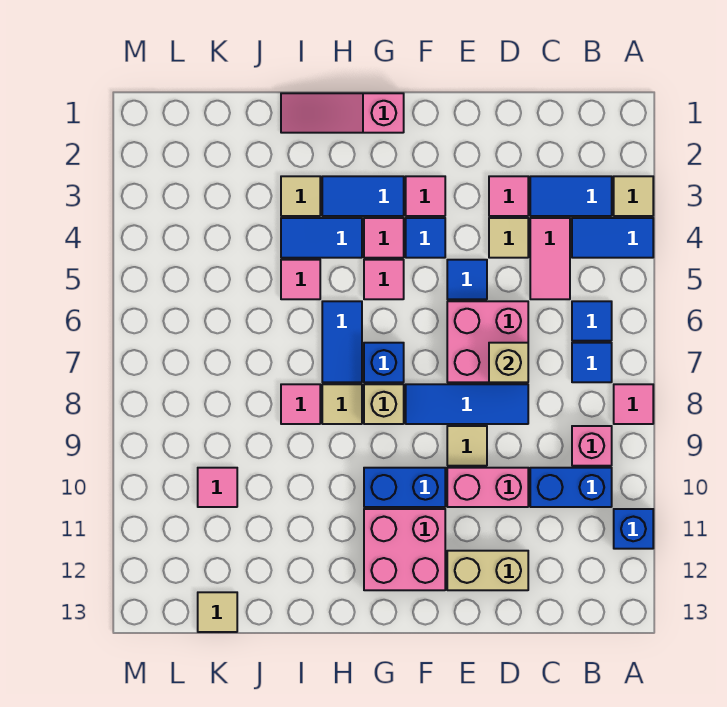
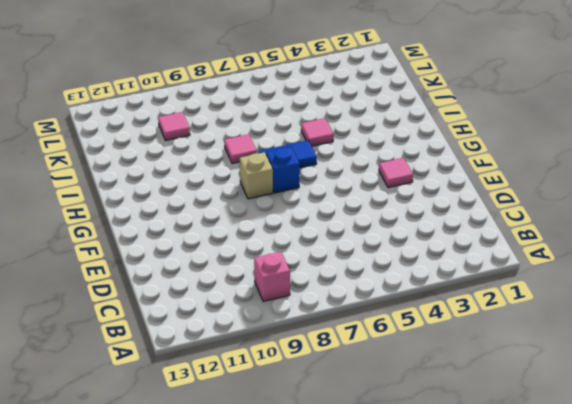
none -> tan 1x1 tile [614,176,653,216]
none -> blue 1x2 tile [572,218,653,258]
none -> pink 1x1 tile [614,384,653,424]
none -> blue 1x1 brick [614,509,653,549]

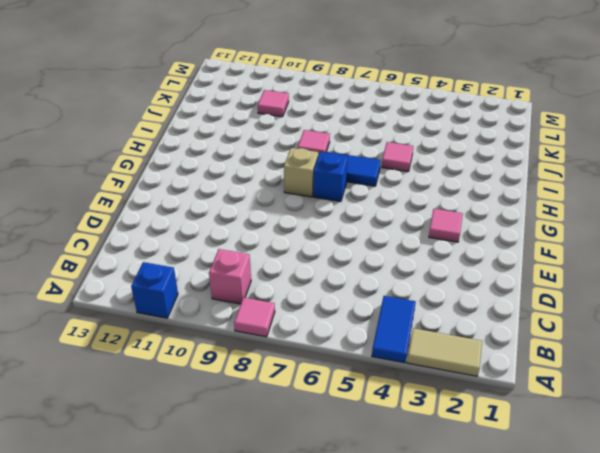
tan 1x2 tile [407,328,482,376] -> tan 1x1 tile [614,176,653,216]
none -> blue 1x2 tile [530,176,612,216]
none -> blue 1x1 tile [572,301,612,341]
none -> blue 1x1 tile [572,343,612,382]
none -> blue 1x2 brick [530,468,612,507]

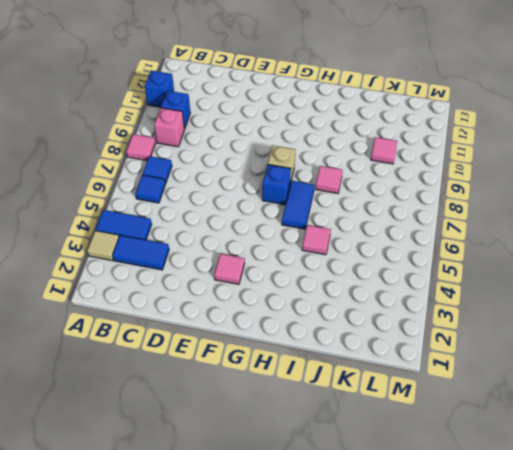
blue 1x1 brick [161,91,190,129] -> blue 1x2 brick [530,468,612,507]
none -> pink 1x2 tile [530,218,570,299]
none -> pink 1x1 tile [489,176,528,216]
none -> tan 1x1 tile [489,218,528,258]
none -> pink 2x2 brick [447,301,528,382]

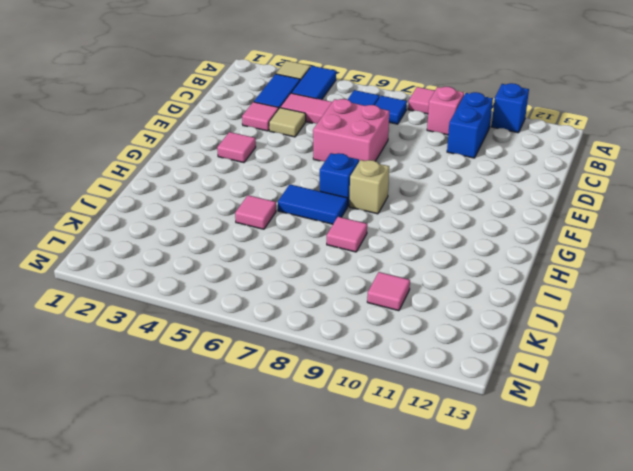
none -> blue 1x3 tile [406,384,528,424]
none -> pink 1x2 brick [447,468,528,507]
none -> tan 1x2 brick [447,551,528,590]
none -> blue 1x1 tile [447,260,487,299]

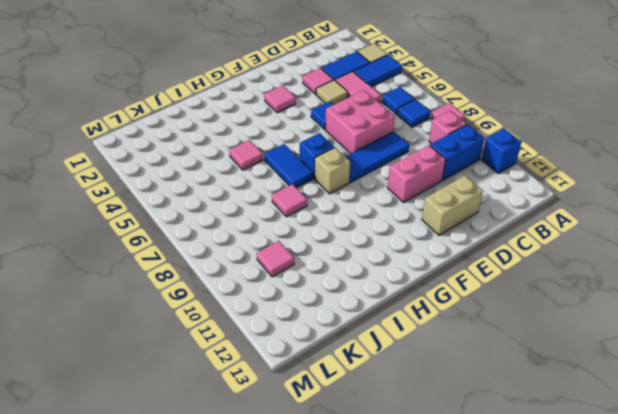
none -> tan 1x1 tile [447,426,487,466]
none -> blue 1x1 tile [406,218,445,258]
none -> blue 1x2 brick [364,468,445,507]
none -> pink 2x2 brick [364,509,445,590]

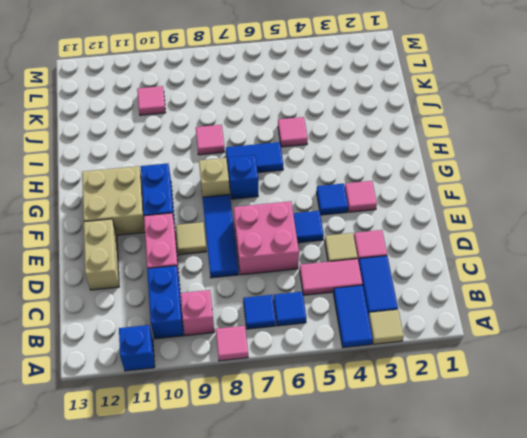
tan 2x2 brick [82,166,145,235] -> pink 2x2 brick [364,509,445,590]
none -> pink 1x3 slope [281,93,404,133]
none -> blue 1x2 tile [322,176,404,216]
none -> pink 1x1 tile [364,218,404,258]
none -> pink 1x1 tile [364,260,404,299]

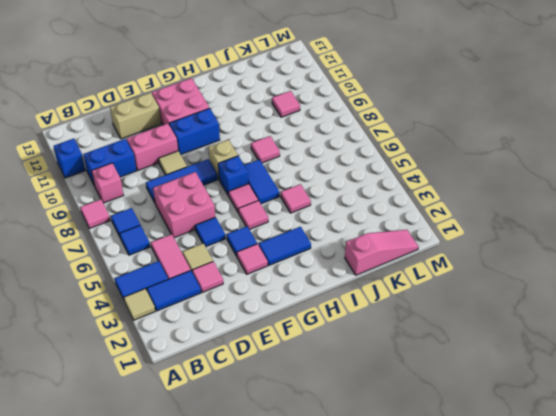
pink 1x1 tile [229,184,258,213] -> pink 1x1 tile moved to [364,218,404,258]
pink 1x3 slope [345,230,418,275] -> pink 1x3 slope moved to [281,93,404,133]
none -> blue 1x2 tile [281,218,362,258]
none -> tan 1x1 tile [322,384,362,424]
none -> tan 1x1 tile [281,176,320,216]
none -> tan 1x1 tile [198,592,237,632]

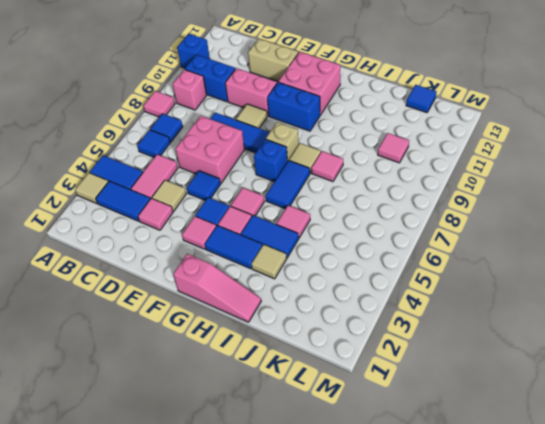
blue 1x1 tile [406,85,436,113] -> tan 1x1 tile [198,592,237,632]
none -> tan 1x1 brick [489,343,528,382]

